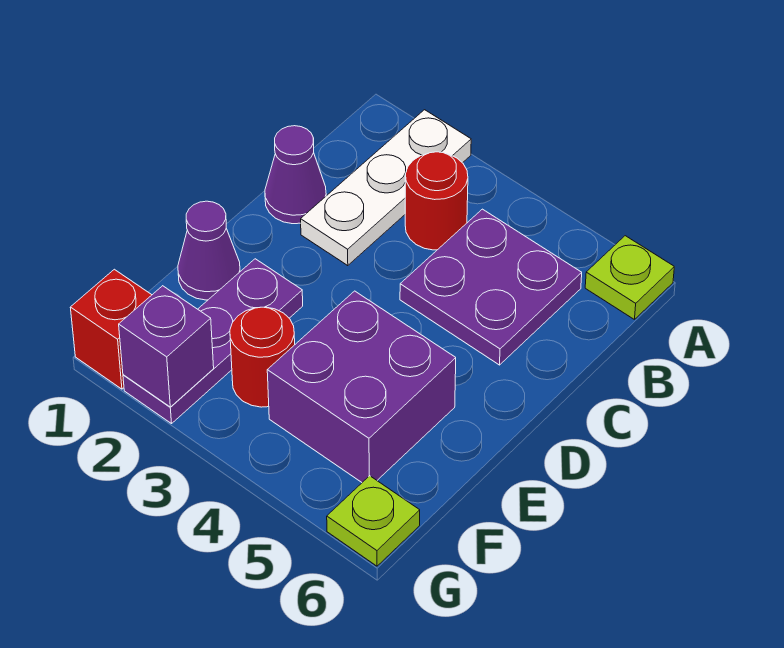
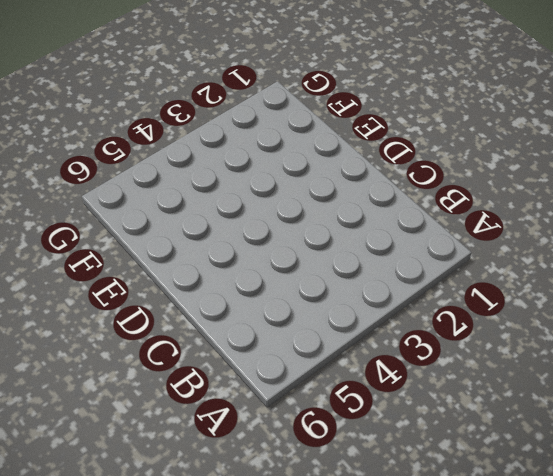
none -> white 1x3 plate [301,110,471,266]
none -> lime 1x1 plate [585,236,674,320]
none -> red 1x1 round brick [405,152,468,250]

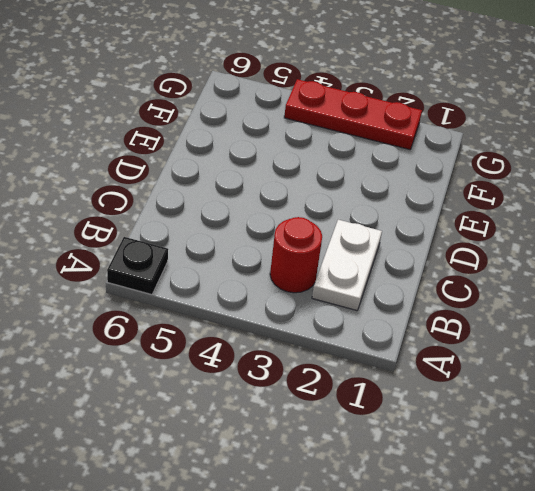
black 1x1 plate [107,237,168,294] -> lime 1x1 plate [585,236,674,320]
white 1x2 plate [312,220,382,310] -> white 1x3 plate [301,110,471,266]
red 1x3 plate [284,79,422,150] -> purple 1x3 plate [123,259,303,424]
none -> purple 2x2 plate [400,209,582,365]
none -> purple 1x1 cone [265,126,326,224]
none -> purple 1x1 cone [178,201,240,300]

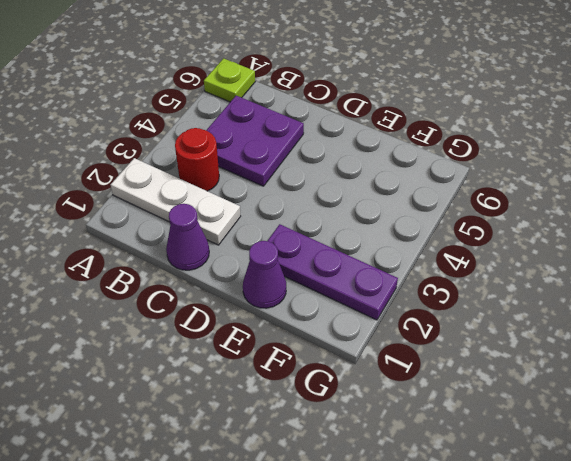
none -> purple 2x2 brick [267,291,456,482]
none -> red 1x1 round brick [230,307,295,407]
none -> red 1x1 brick [70,269,151,389]

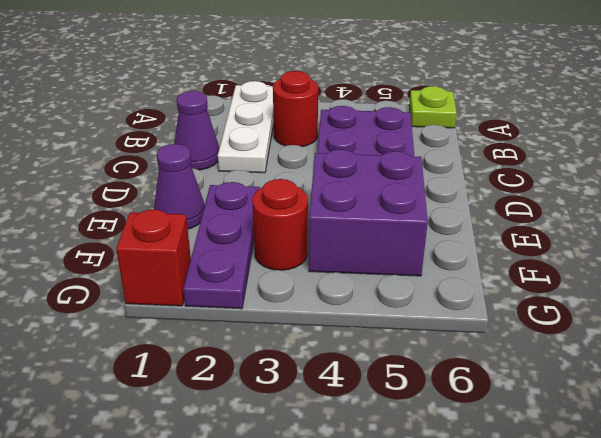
none -> lime 1x1 plate [327,476,420,566]
none -> purple 1x1 brick [119,286,214,407]

